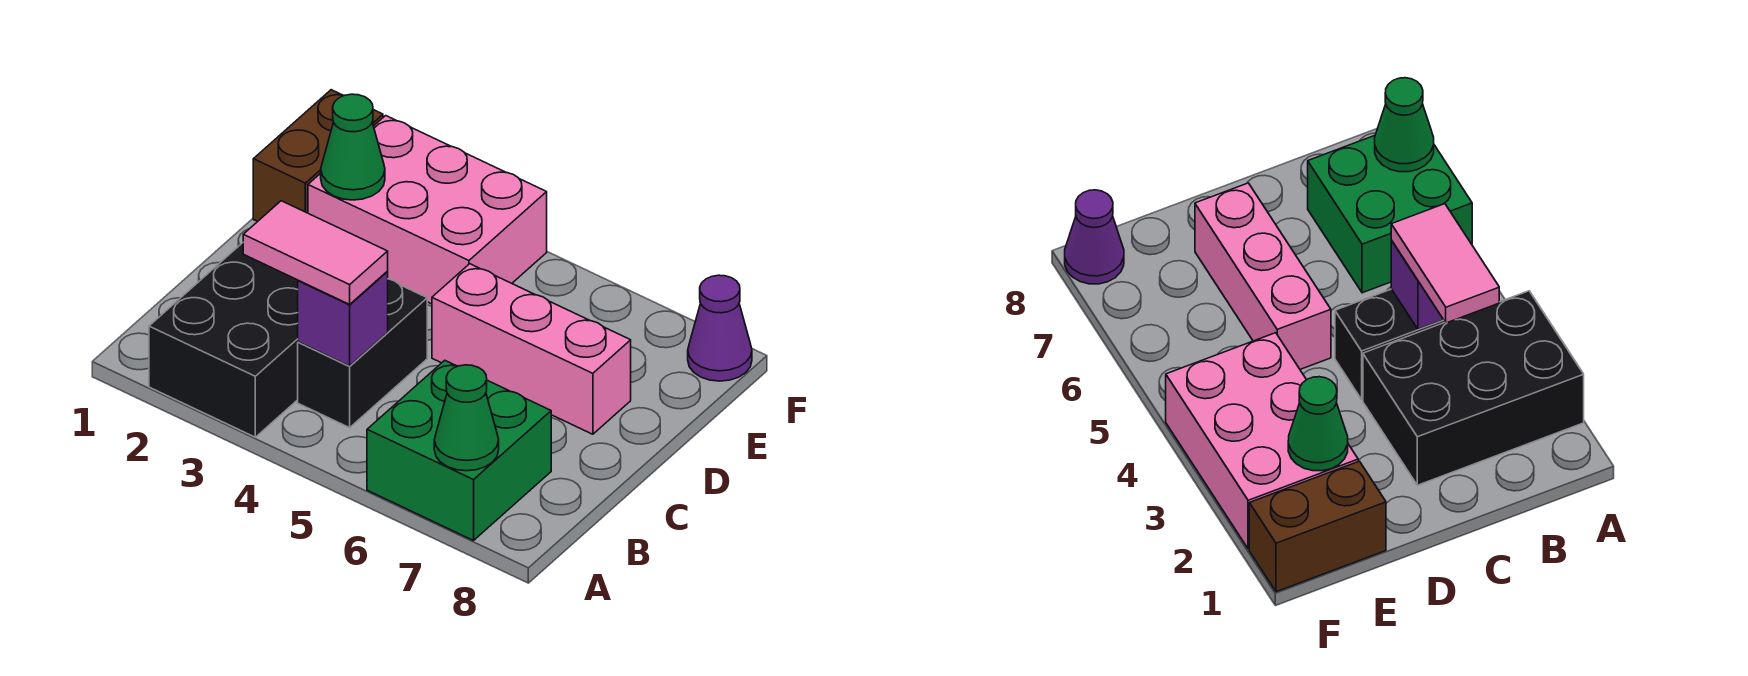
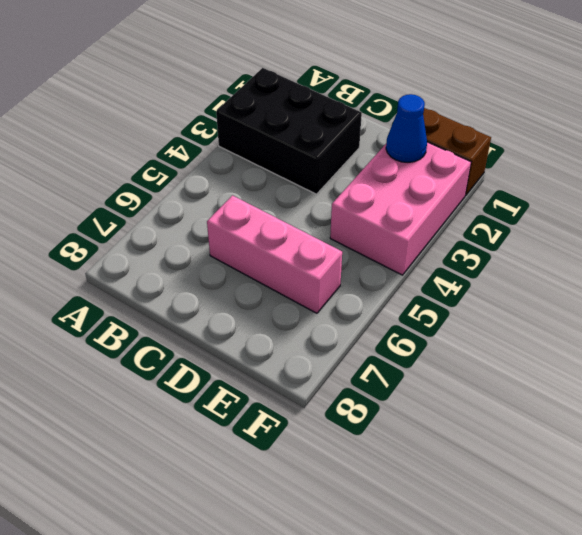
pink 1x3 brick [207,196,342,313] -> pink 1x3 brick turned to [432,264,631,434]
blue 1x1 cone [386,94,427,162] -> green 1x1 cone [321,94,385,200]
none -> green 2x2 brick [367,360,551,540]
none -> black 1x2 brick [298,279,427,428]

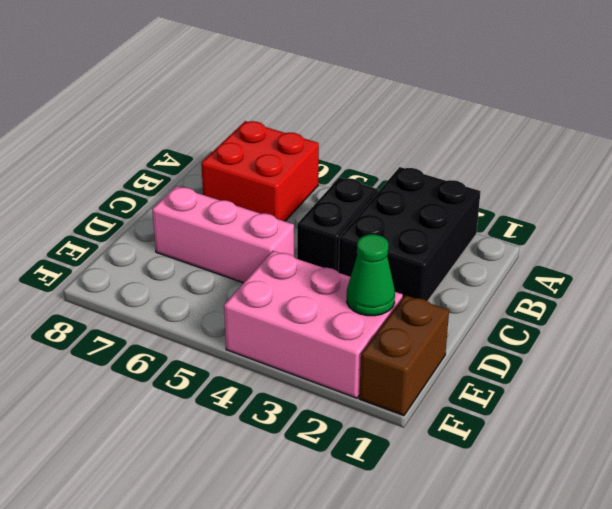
red 2x2 brick [201,121,319,221] -> green 2x2 brick [367,360,551,540]
none -> purple 1x1 cone [688,275,752,381]
none -> green 1x1 cone [434,365,499,471]

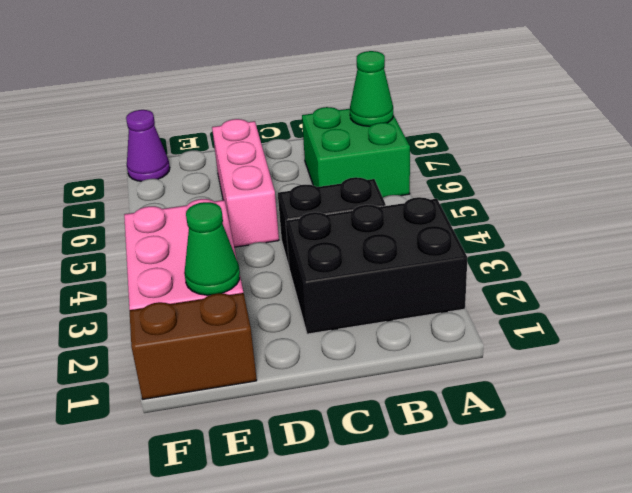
none -> purple 1x1 brick [298,272,388,366]
none -> pink 1x2 tile [243,201,388,304]

